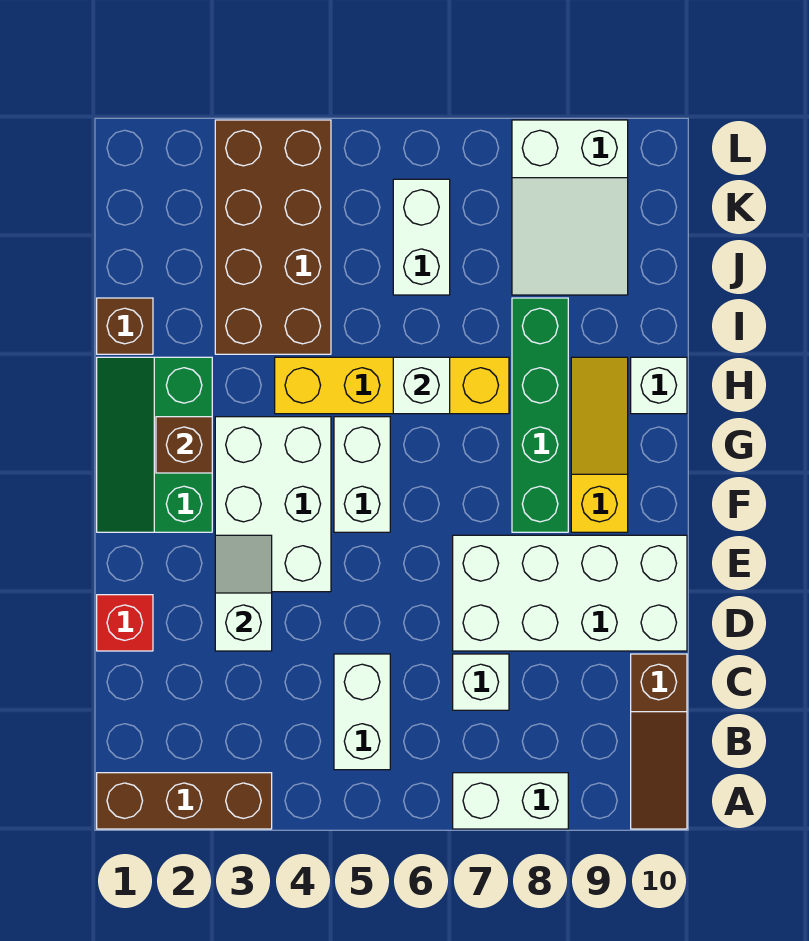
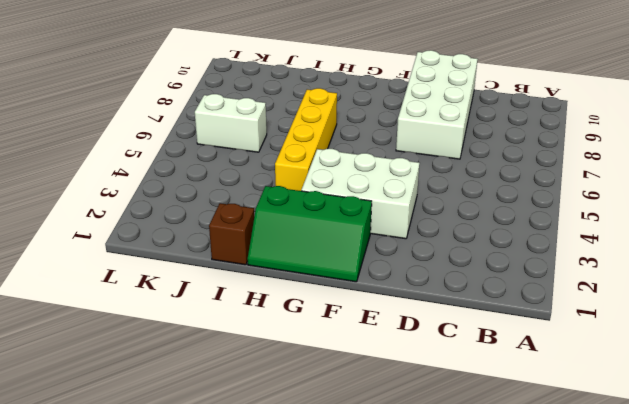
none -> brown 1x3 brick [97,773,272,829]
none -> white 1x2 brick [453,773,568,829]
none -> brown 1x3 slope [631,654,687,829]

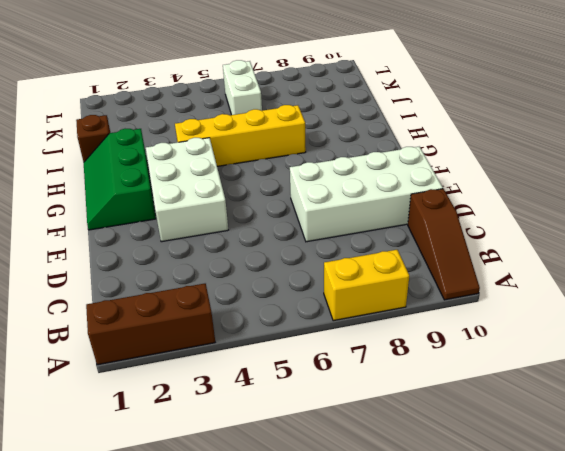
yellow 1x2 brick [324,250,409,321] -> white 1x2 brick [453,773,568,829]
none -> white 1x2 brick [334,654,390,770]
none -> white 1x1 brick [453,654,509,710]
none -> red 1x1 brick [97,595,153,651]

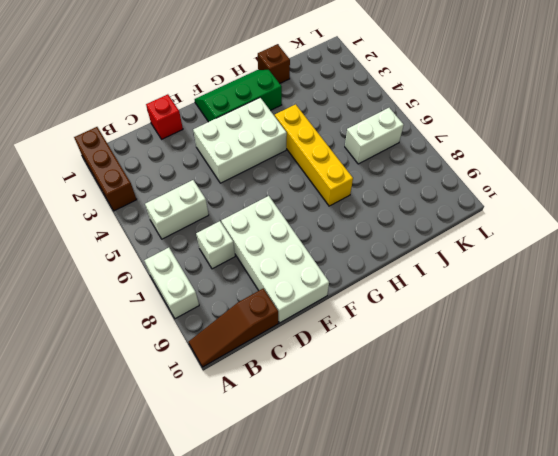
none -> white 1x2 brick [334,417,390,532]
none -> green 1x4 brick [512,298,568,532]
none -> yellow 1x3 slope [571,357,628,532]

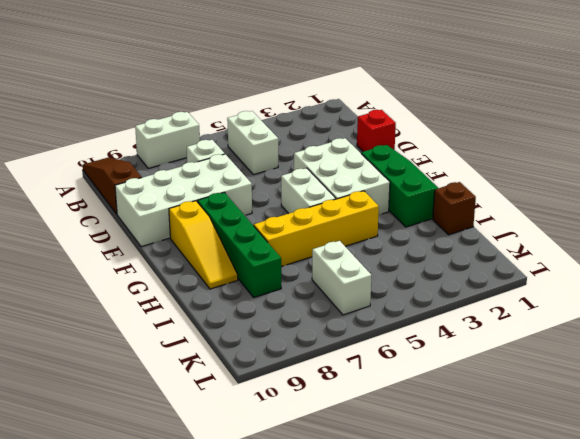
none -> brown 1x3 brick [97,773,272,829]
none -> white 1x1 brick [631,357,687,414]
none -> brown 2x4 brick [215,120,331,354]

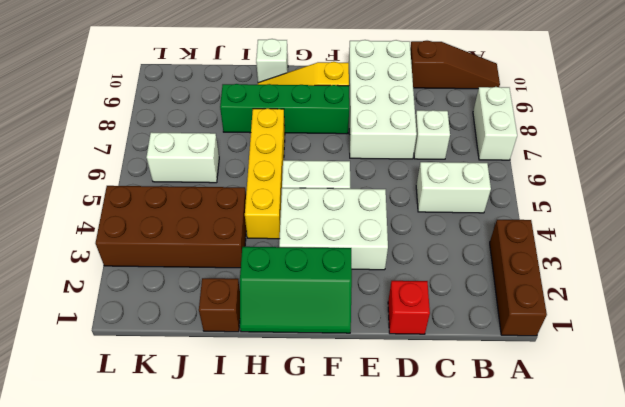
none -> white 2x3 slope [512,120,628,295]
none -> white 1x2 slope [215,535,272,651]
none -> brown 1x1 brick [156,417,212,473]

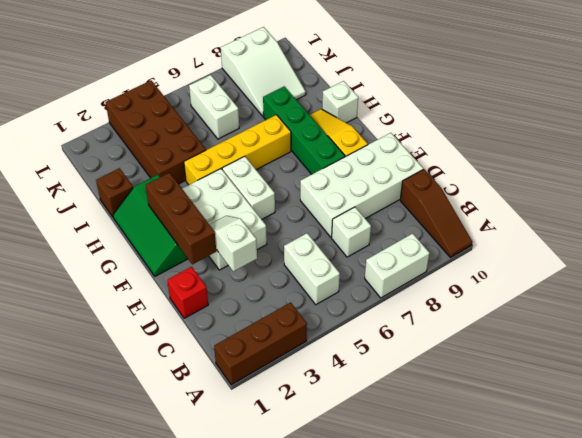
brown 1x3 brick [146,173,216,265] -> brown 1x1 brick [156,417,212,473]
none -> white 1x1 brick [393,357,450,414]

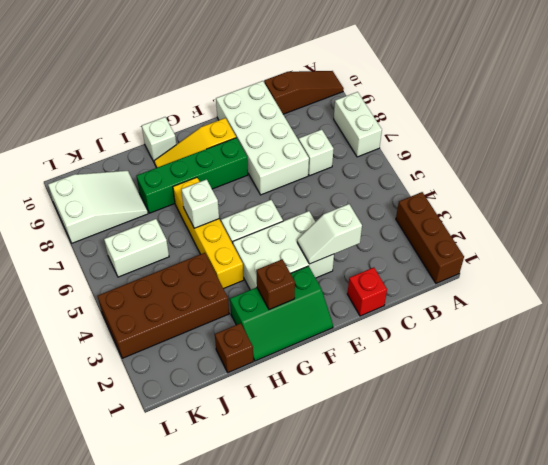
none -> white 1x2 brick [334,654,390,770]

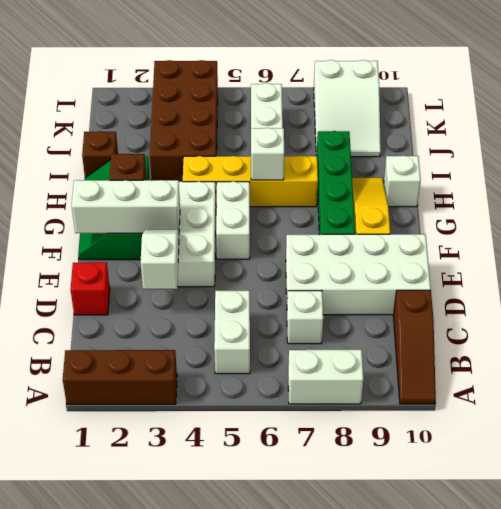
white 1x3 brick [72,180,180,233] -> none

